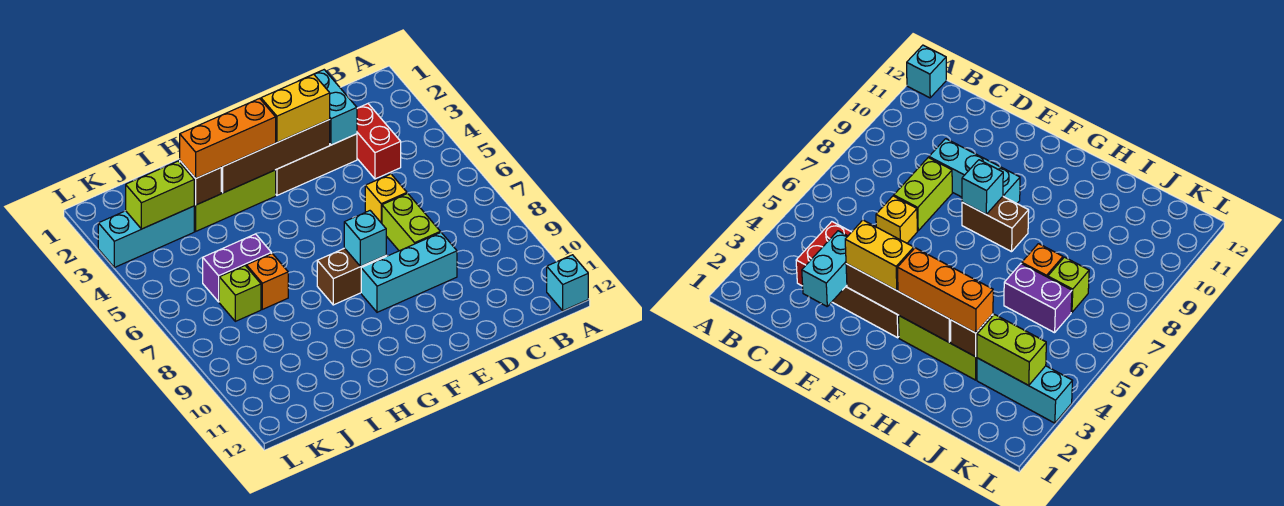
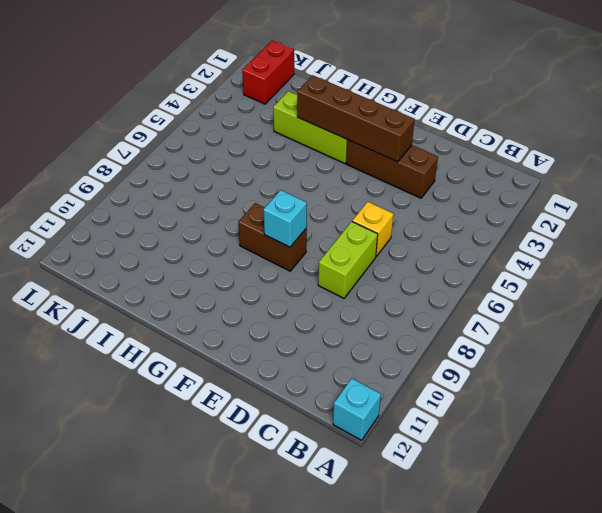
red 1x2 brick [242,40,294,104] -> red 1x2 brick moved to [357,104,401,179]
none -> cyan 1x3 brick [361,232,457,312]
none -> purple 1x2 brick [203,234,271,302]
none -> orange 1x1 brick [246,254,288,309]

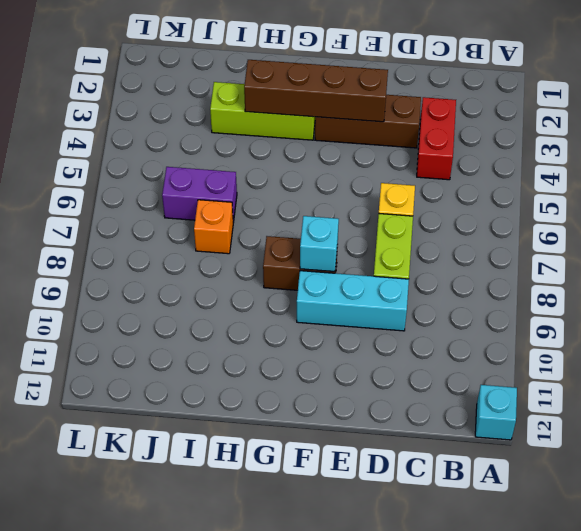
none -> cyan 1x3 brick [98,206,194,267]
none -> lime 1x1 brick [219,266,261,321]
none -> cyan 1x2 brick [314,70,357,145]

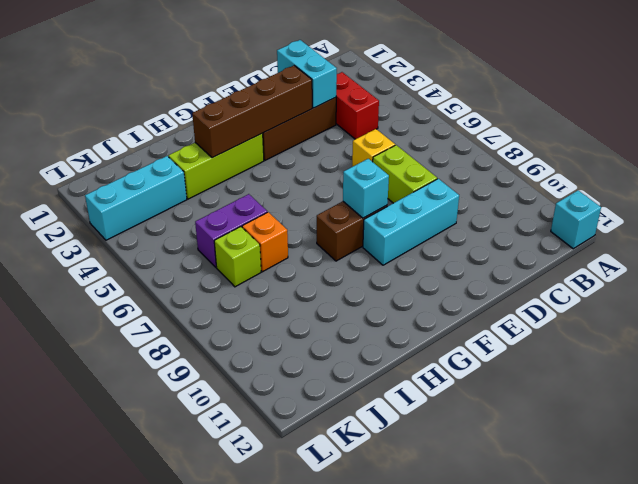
none -> brown 1x1 brick [180,161,221,205]
none -> lime 1x2 brick [126,161,194,229]
none -> yellow 1x2 brick [261,74,330,142]

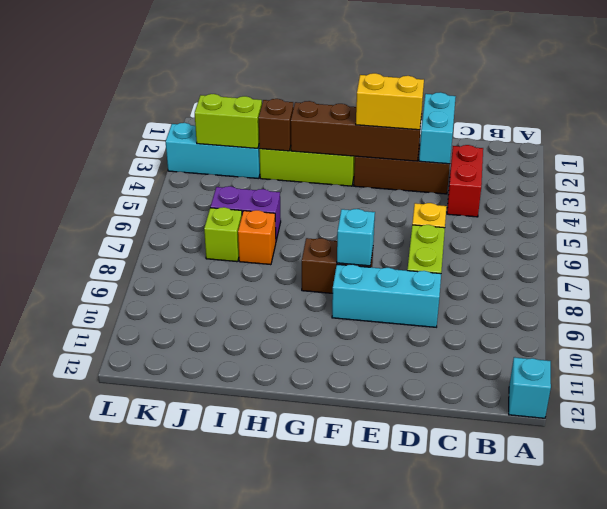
none -> orange 1x3 brick [180,98,276,178]

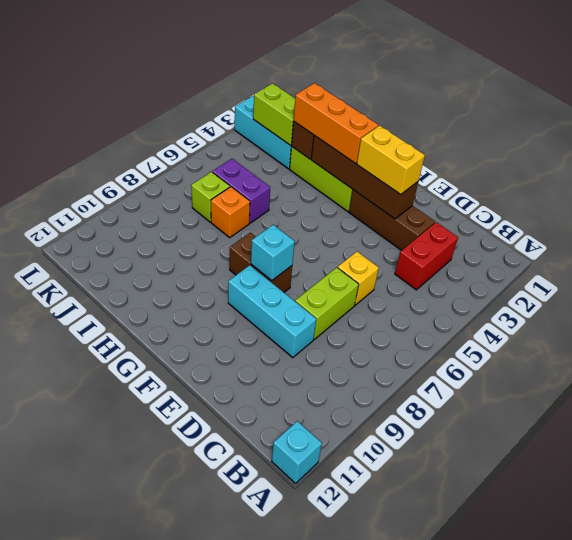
none -> cyan 1x2 brick [314,70,357,145]

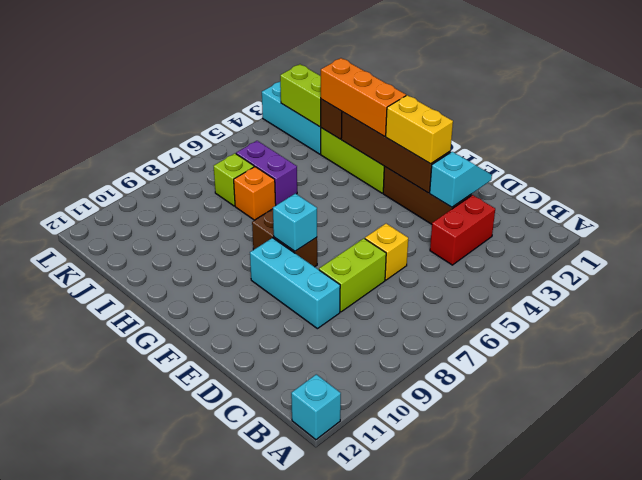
cyan 1x2 slope [430,152,492,207] -> cyan 1x2 brick [314,70,357,145]

